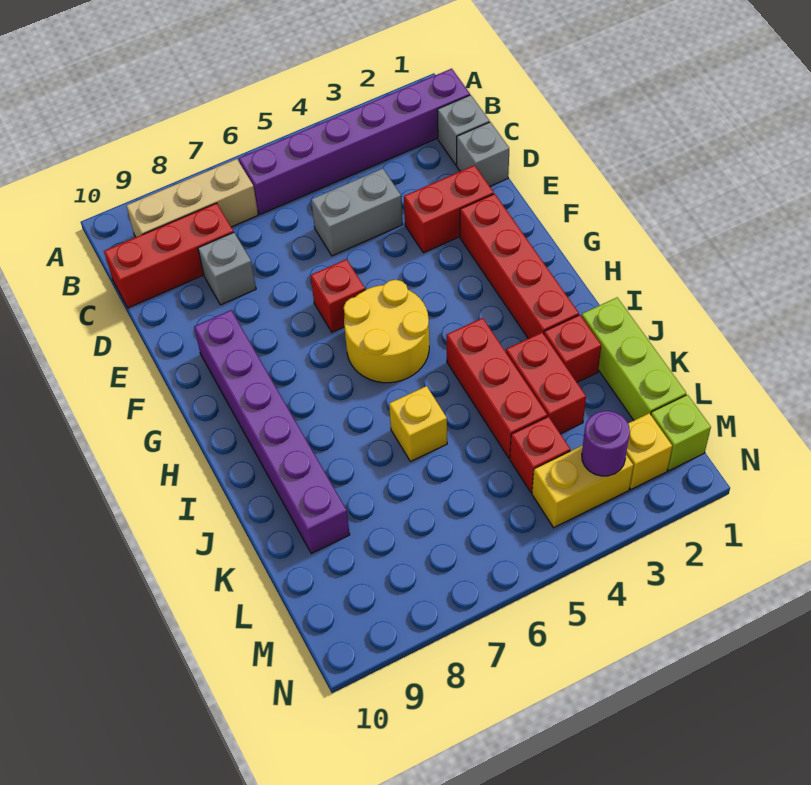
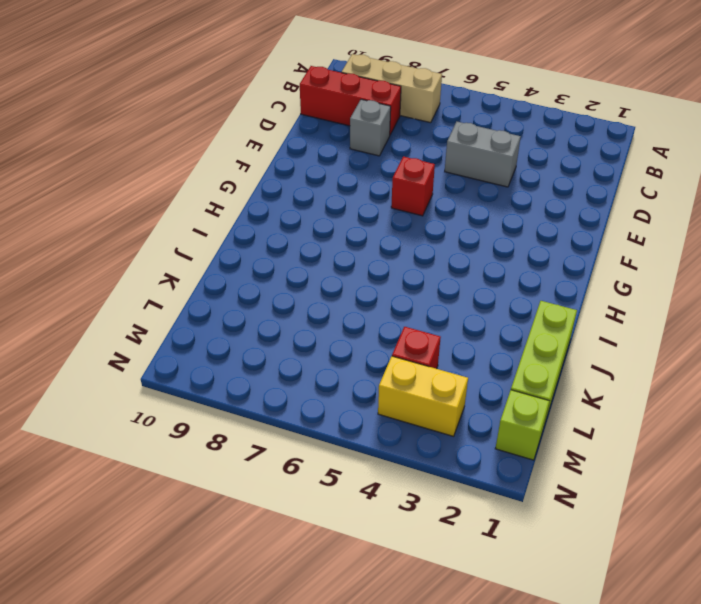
none -> purple 1x6 brick [239,69,470,214]
none -> grey 1x1 brick [437,95,490,165]
none -> grey 1x1 brick [457,122,509,186]

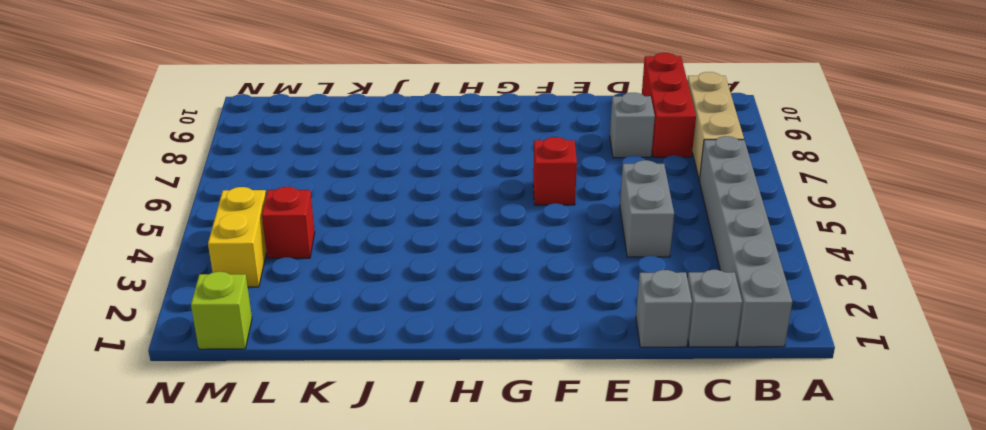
grey 1x6 brick [699,136,792,347] -> purple 1x6 brick [239,69,470,214]
none -> red 1x2 brick [404,165,494,253]
none -> red 1x4 brick [460,194,579,338]
none -> purple 1x6 brick [194,310,350,553]

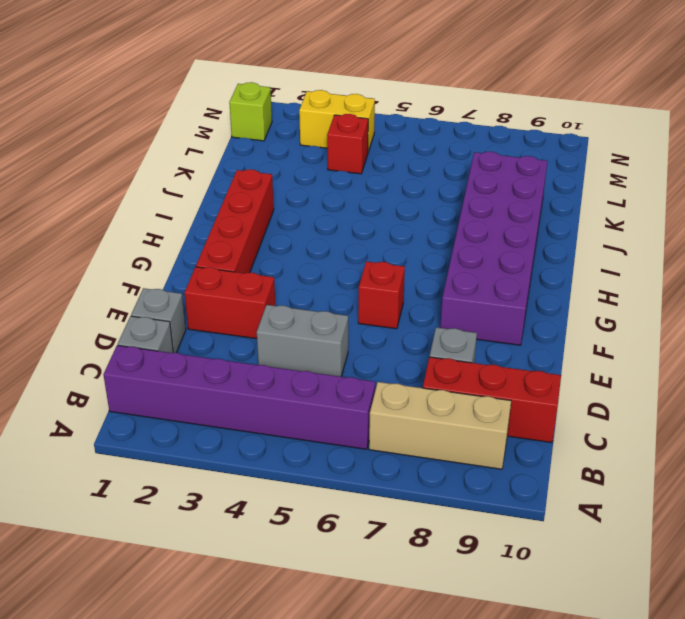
purple 2x6 brick [440,152,547,345] -> purple 1x6 brick [194,310,350,553]
none -> yellow 2x2 round brick [344,280,429,383]
none -> red 1x3 brick [446,318,547,458]
none -> lime 1x3 brick [582,298,686,420]

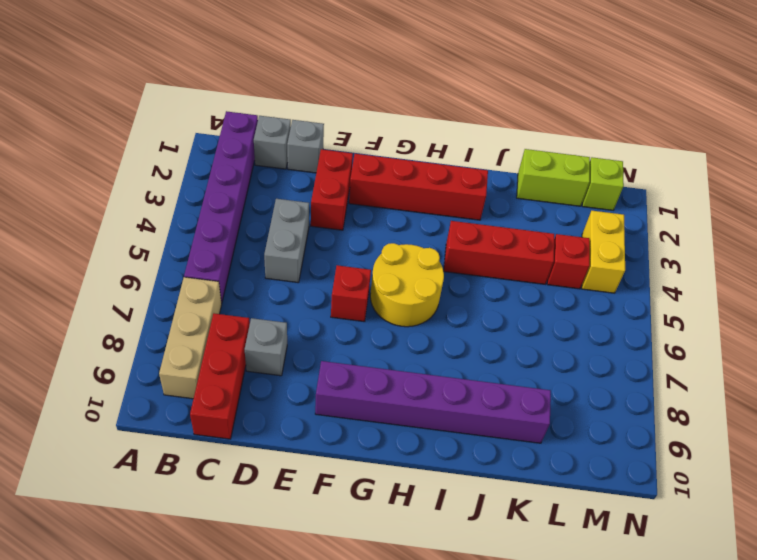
lime 1x2 brick [517,149,590,206] -> lime 1x3 brick [582,298,686,420]
none -> red 1x1 brick [544,315,601,382]
none -> red 1x2 brick [506,332,586,434]
none -> yellow 1x1 brick [389,386,447,462]

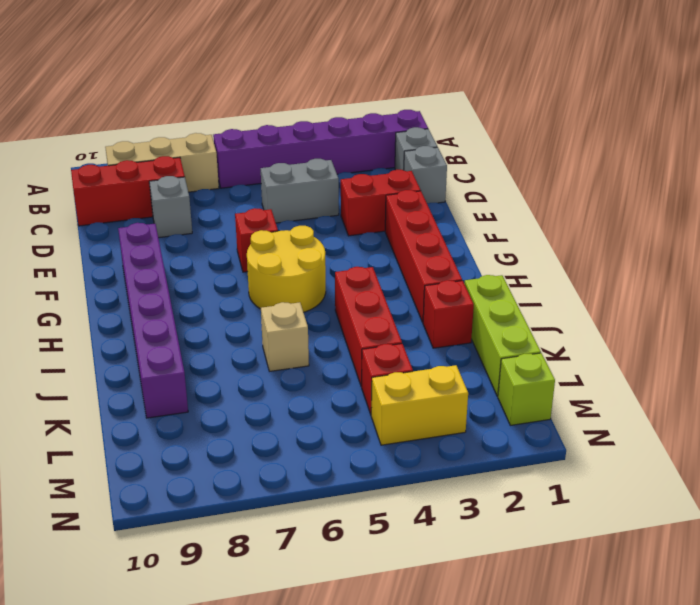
tan 1x1 brick [261,302,309,371] -> yellow 1x1 brick [389,386,447,462]
none -> red 1x2 brick [506,332,586,434]
none -> yellow 1x1 brick [626,413,672,489]
none -> purple 1x1 round brick [582,411,630,476]

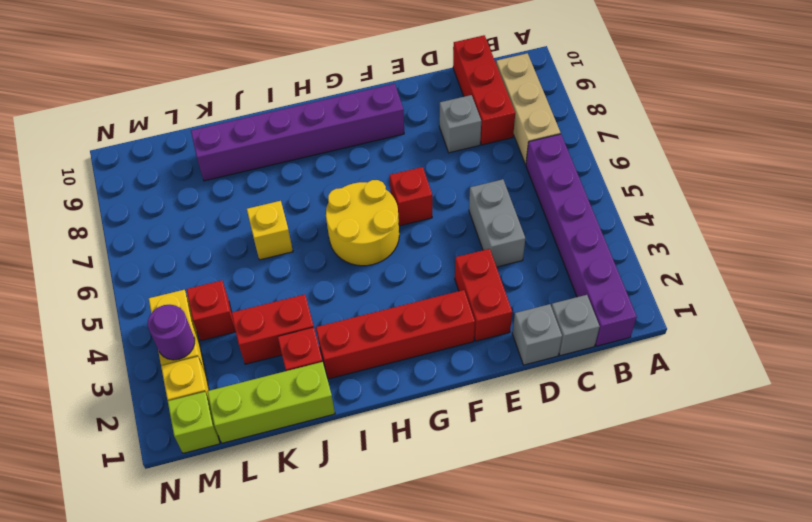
none -> red 1x3 brick [446,318,547,458]

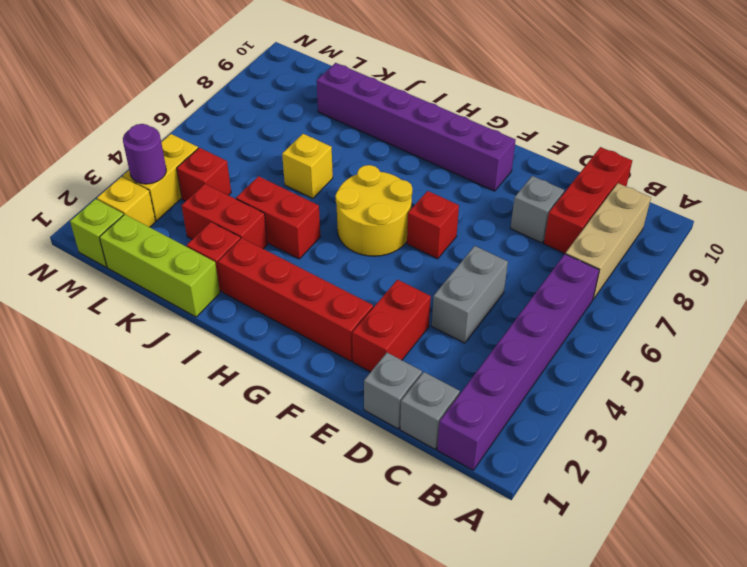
red 1x2 brick [236,176,320,259] -> red 1x3 brick [446,318,547,458]

